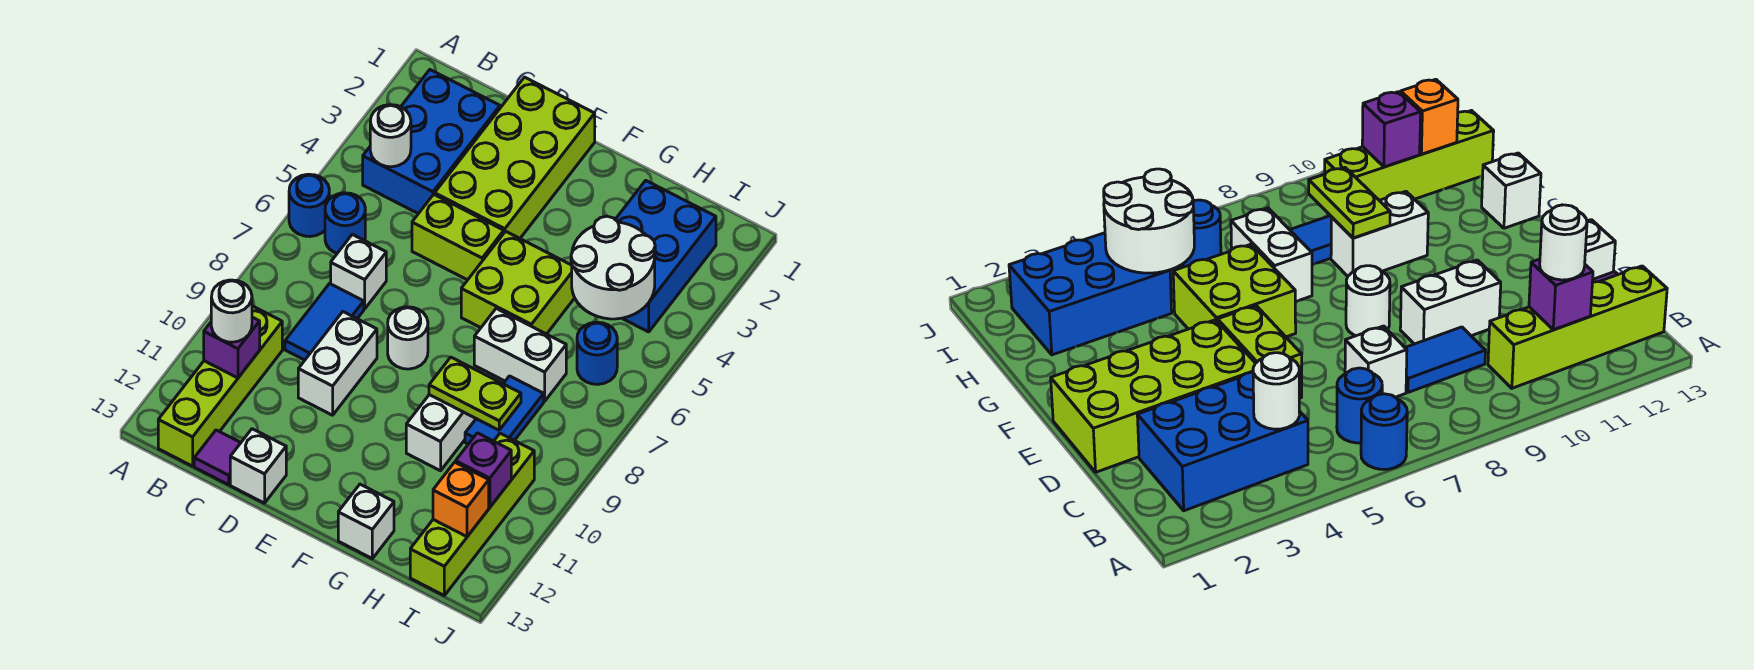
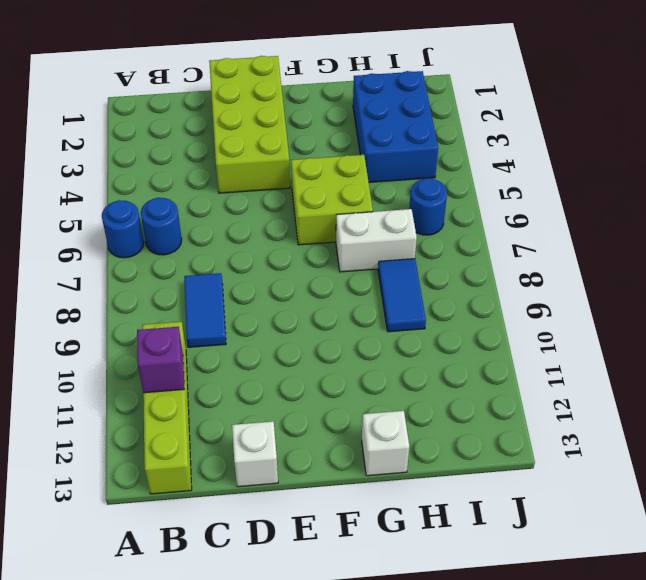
none -> blue 2x3 brick [363,70,500,214]
none -> white 1x1 brick [331,234,386,309]
none -> purple 1x1 tile [194,430,241,485]

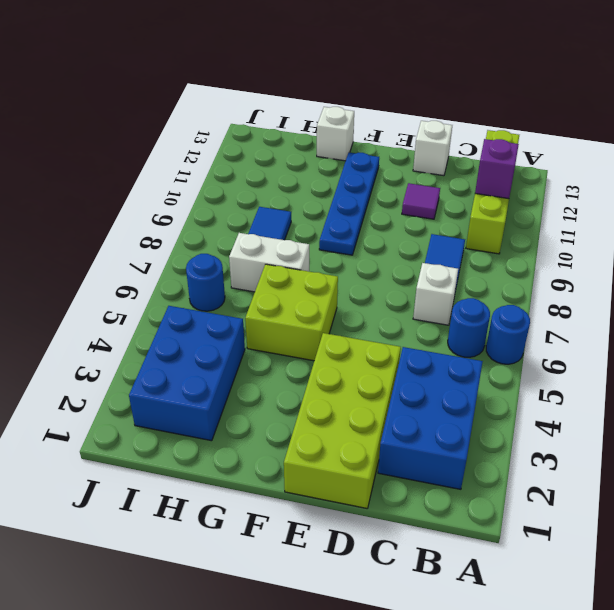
purple 1x1 tile [402,183,440,219] -> purple 1x1 tile moved to [194,430,241,485]
blue 1x4 plate [319,152,379,255] -> none
none -> lime 1x2 brick [412,194,504,280]
none -> white 1x2 brick [298,312,377,415]
none -> white 1x1 round brick [388,307,428,369]

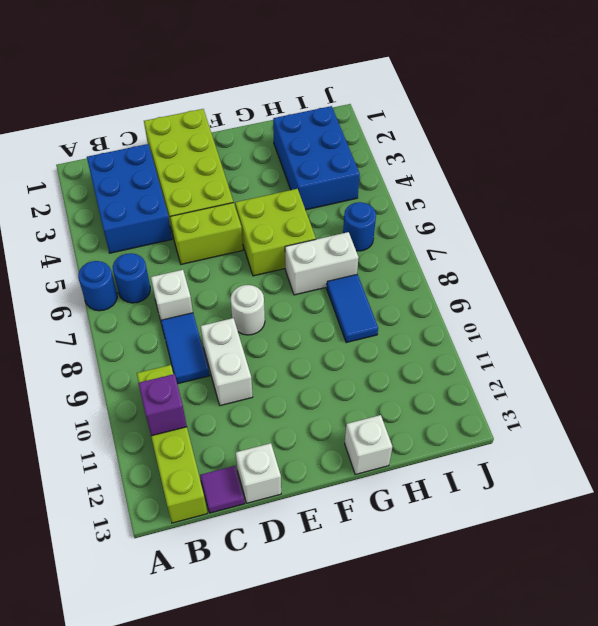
none -> white 1x2 brick [406,395,476,471]
none -> lime 1x4 brick [410,433,534,595]
none -> white 1x1 round brick [370,105,411,167]

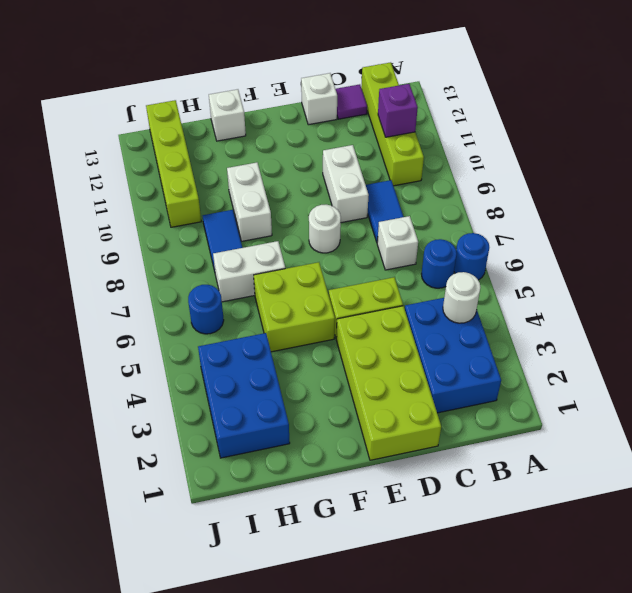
none -> lime 1x2 plate [429,357,521,430]
none -> white 2x2 round brick [571,216,655,319]
none -> purple 1x1 brick [456,433,511,507]

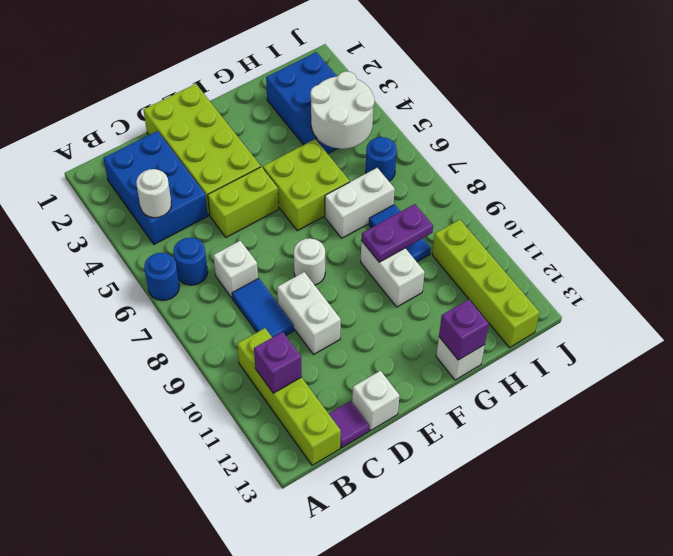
purple 1x2 plate [361,204,433,262] -> lime 1x2 plate [429,357,521,430]
purple 1x1 brick [439,299,489,360] -> purple 1x1 brick moved to [456,433,511,507]
none -> orange 1x1 brick [433,462,489,537]
none -> white 1x1 round brick [211,280,252,342]

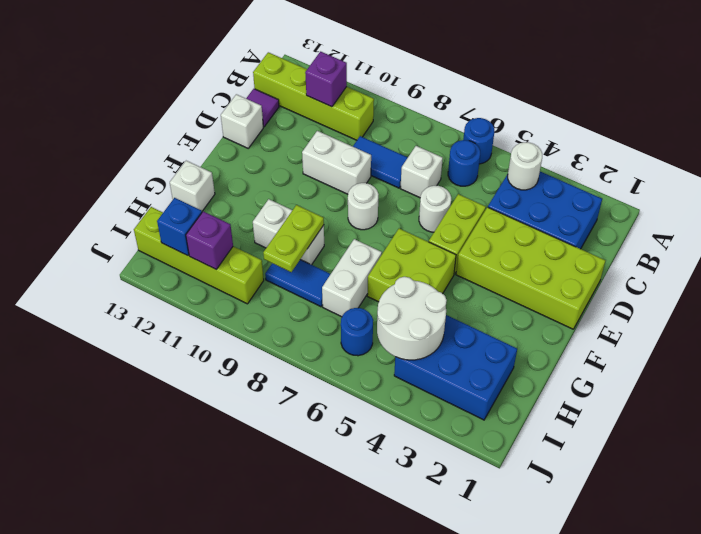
white 1x1 round brick [419,186,451,232] -> white 1x1 round brick moved to [211,280,252,342]
blue 1x1 brick [157,198,202,256] -> orange 1x1 brick [433,462,489,537]

